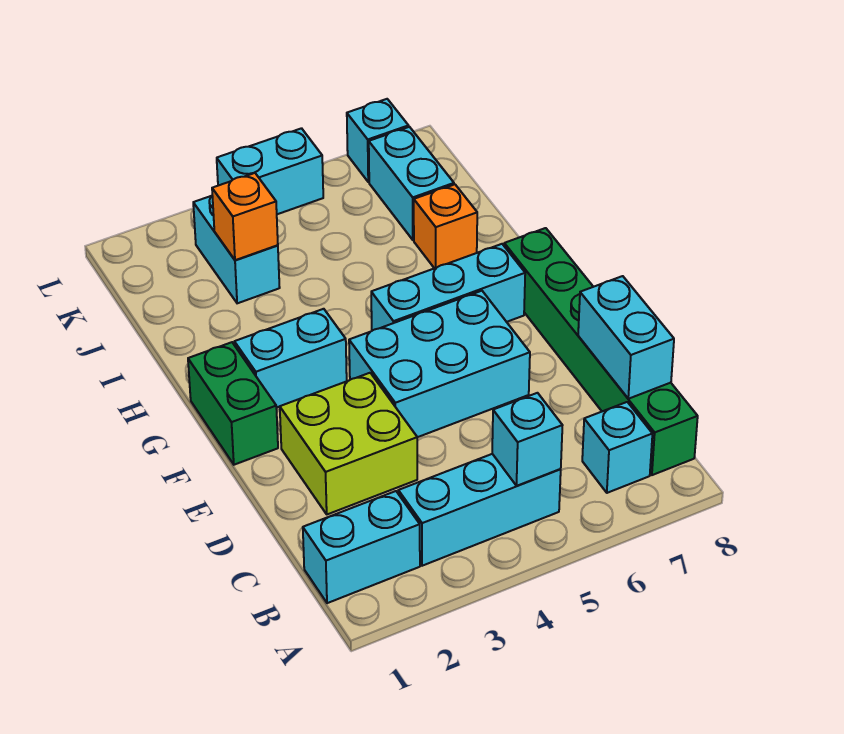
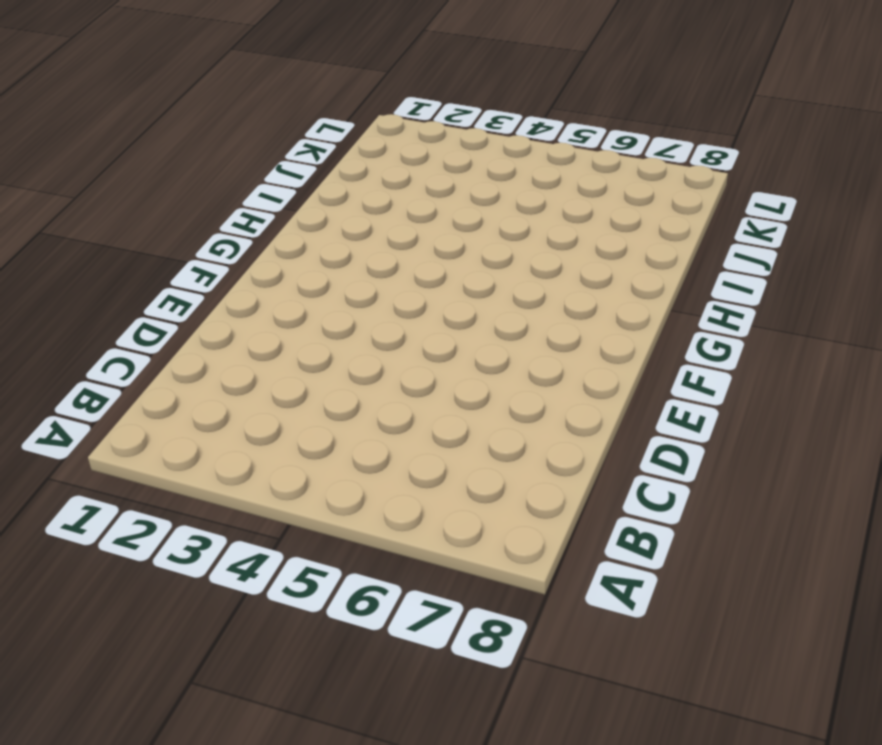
none -> cyan 1x2 brick [303,491,420,603]
none -> cyan 1x3 brick [398,454,561,566]
none -> cyan 1x1 brick [582,402,652,493]

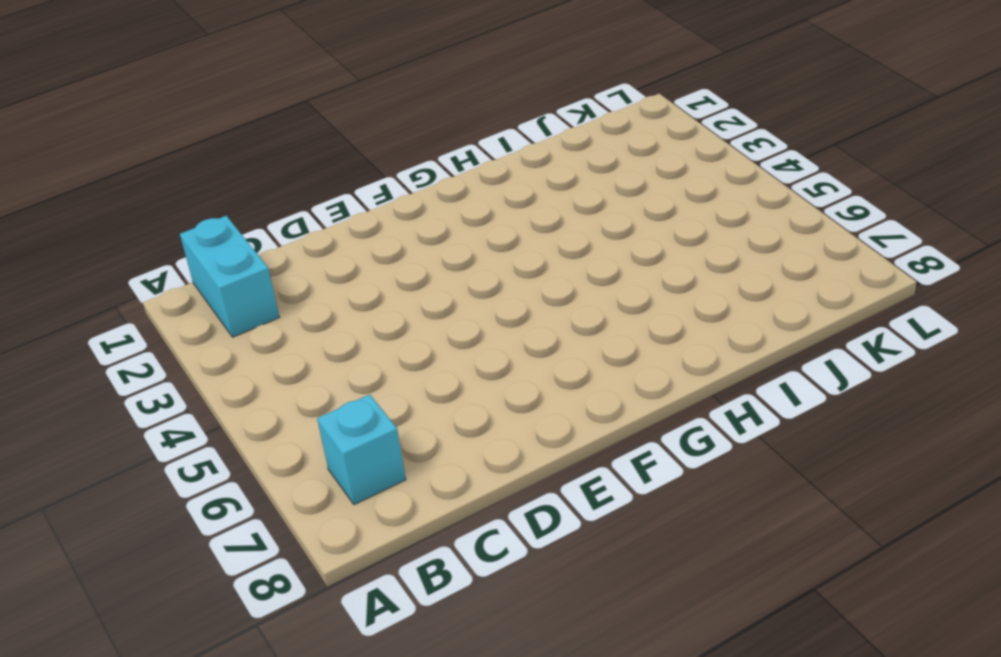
none -> cyan 1x3 brick [398,454,561,566]
none -> green 1x6 brick [504,228,698,475]
none -> lime 2x2 brick [280,373,417,514]

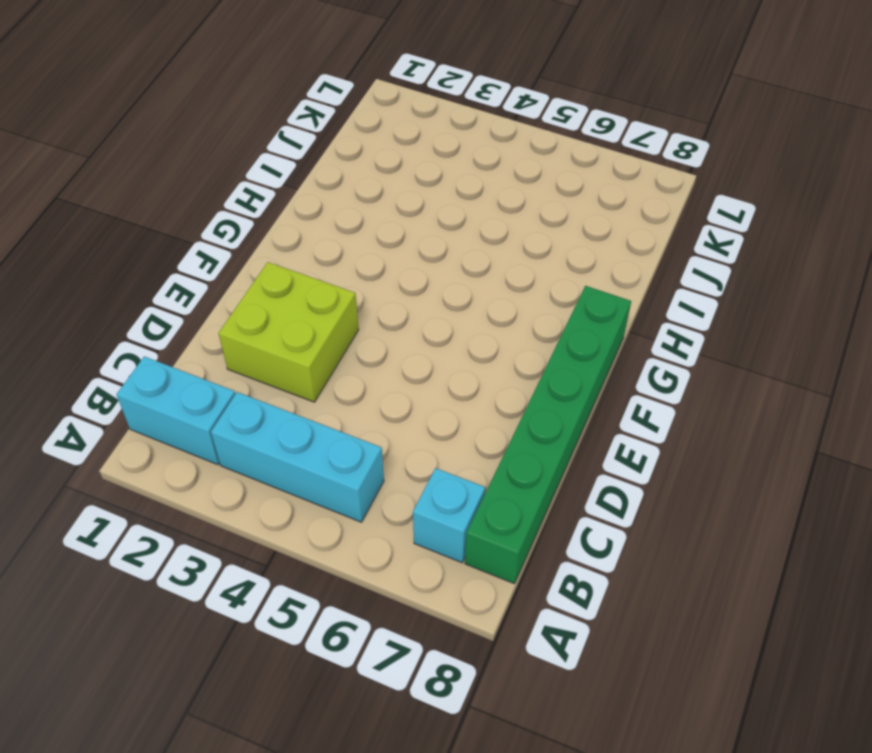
none -> cyan 2x3 brick [349,291,530,437]
none -> green 1x2 brick [188,342,278,465]
none -> cyan 1x2 brick [234,309,347,408]

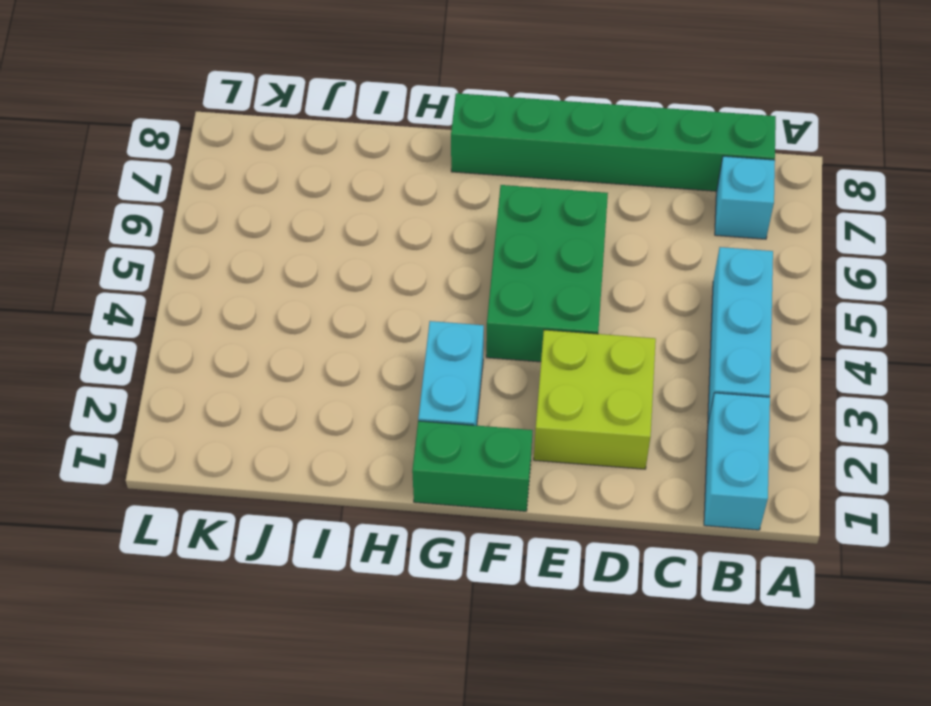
green 2x3 brick [486,185,608,362] -> cyan 2x3 brick [349,291,530,437]
none -> cyan 1x3 brick [371,244,525,331]
none -> orange 1x1 brick [414,184,477,268]
none -> cyan 1x2 brick [193,196,280,303]

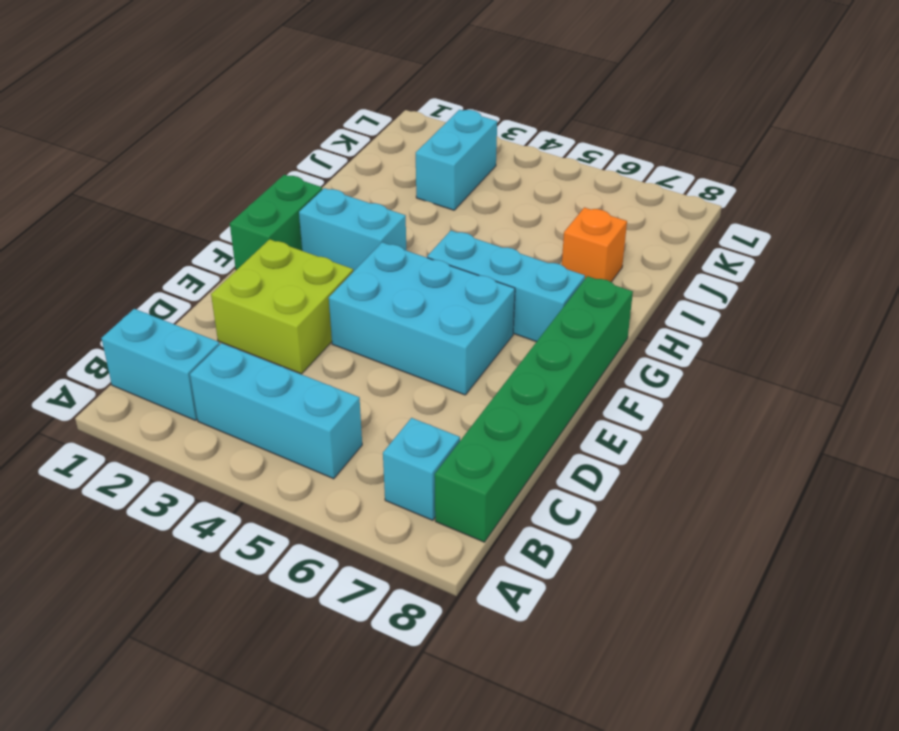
none -> cyan 1x2 brick [369,127,454,240]
none -> cyan 1x2 brick [217,128,323,214]
none -> cyan 1x1 brick [347,99,409,182]

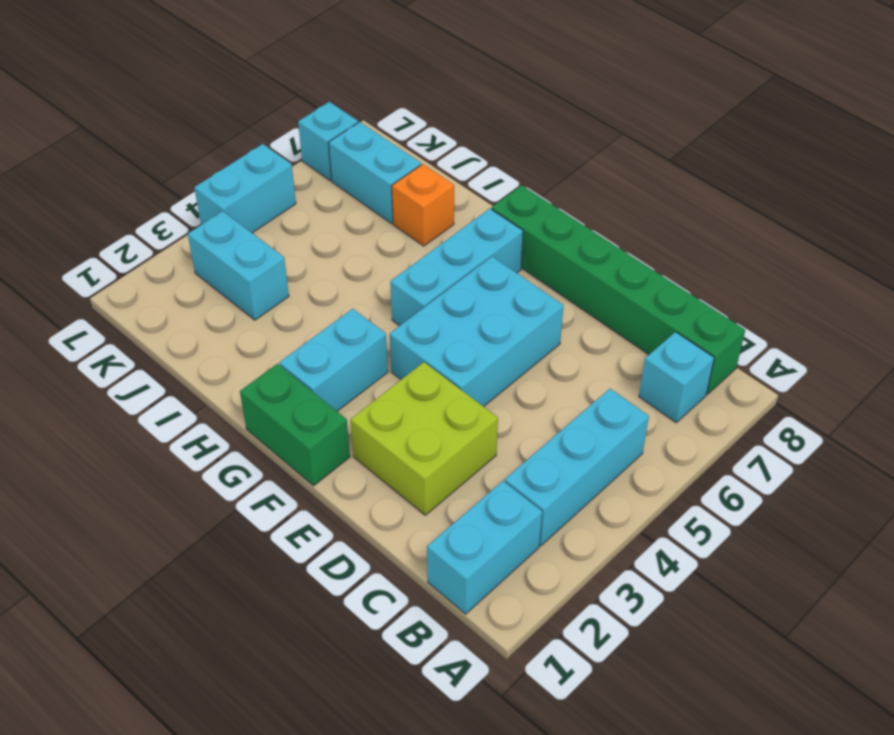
none -> cyan 1x1 brick [492,393,563,486]
none -> cyan 1x2 brick [578,276,674,399]
none -> orange 1x1 brick [212,173,278,260]

